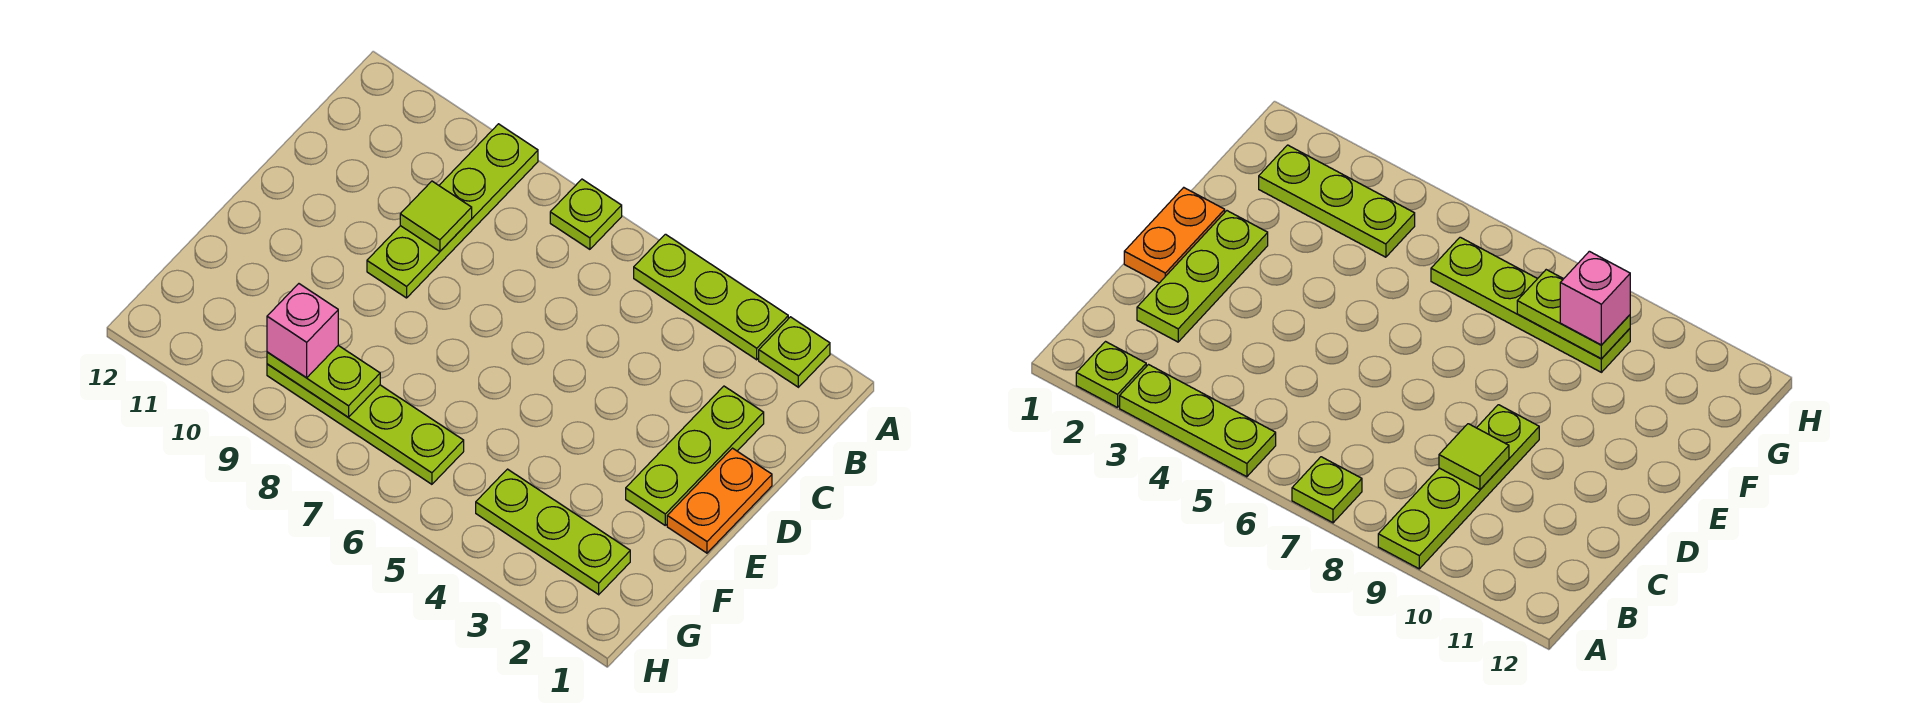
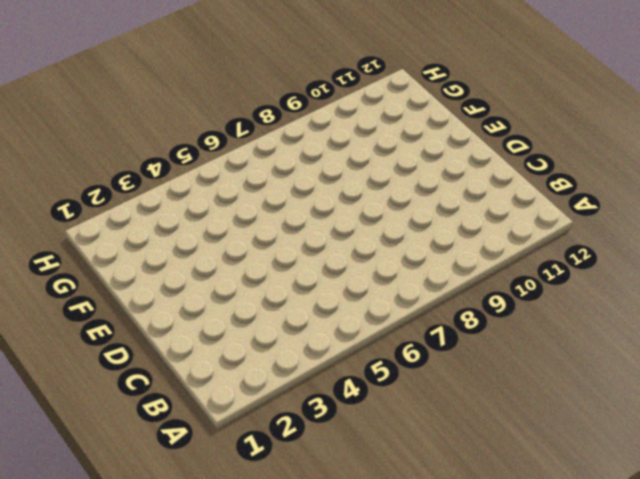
none -> lime 1x1 plate [759,317,830,387]
none -> lime 1x3 plate [634,234,788,360]

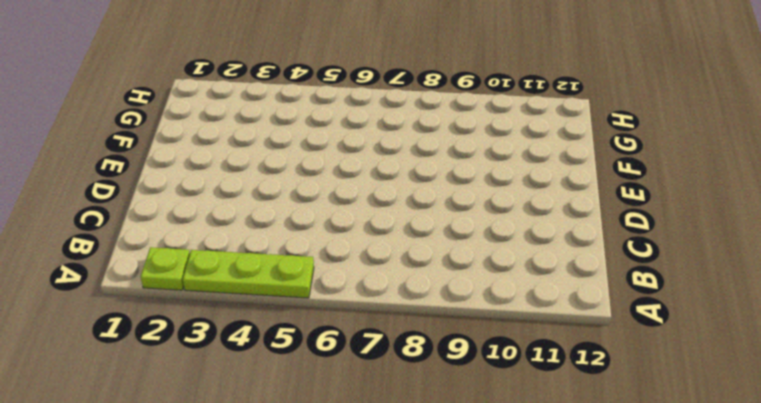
none -> lime 1x1 plate [550,179,622,249]
none -> lime 1x4 plate [367,124,538,298]

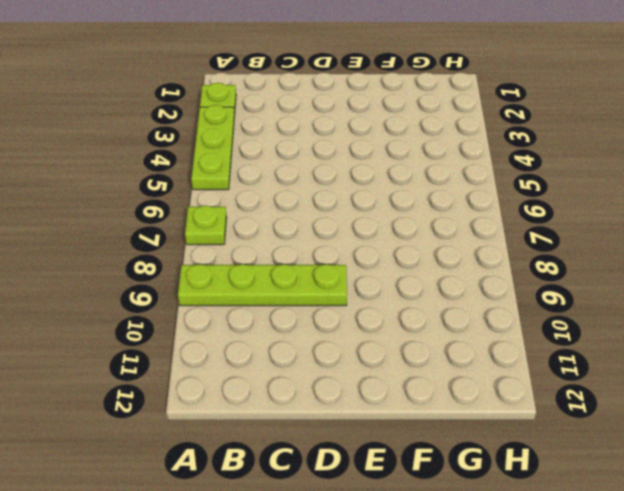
none -> lime 1x3 plate [626,386,764,525]
none -> orange 1x2 plate [667,448,772,553]

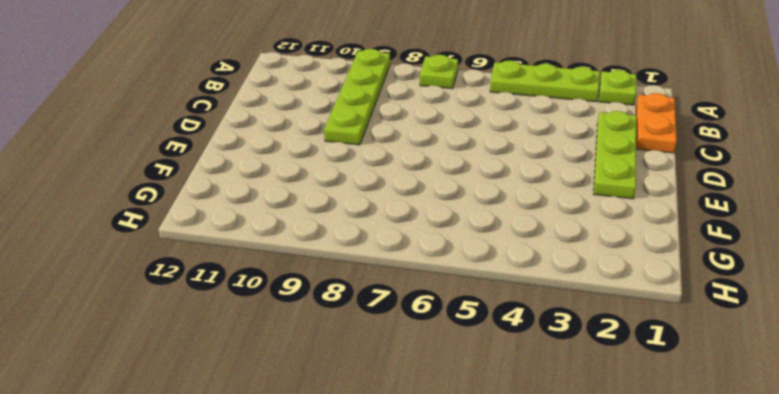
orange 1x2 plate [636,93,677,153] -> orange 1x2 plate moved to [667,448,772,553]
none -> lime 1x3 plate [476,469,630,595]
none -> lime 1x4 plate [267,364,464,484]

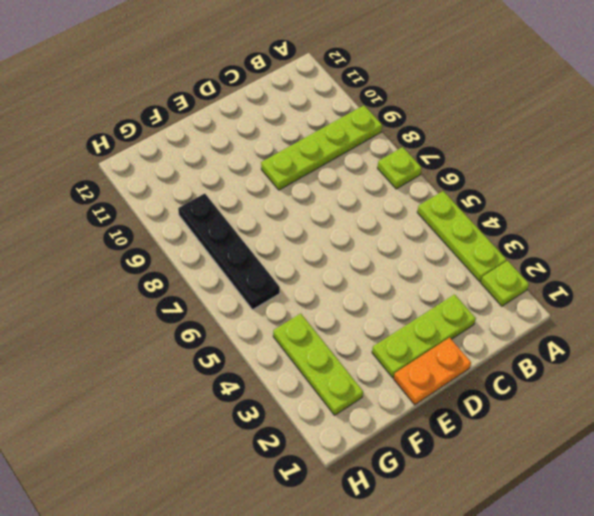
black 1x4 plate [178,193,280,310] -> lime 1x4 plate [267,364,464,484]
none -> lime 1x1 tile [400,181,472,251]
none -> lime 1x2 plate [267,345,380,417]

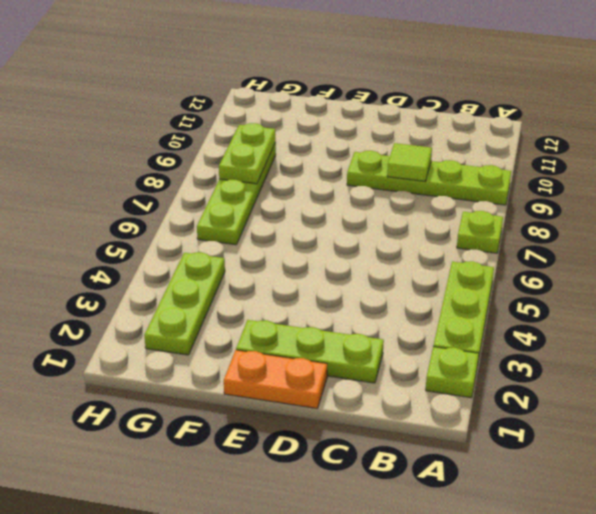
none -> pink 1x1 brick [267,284,338,378]

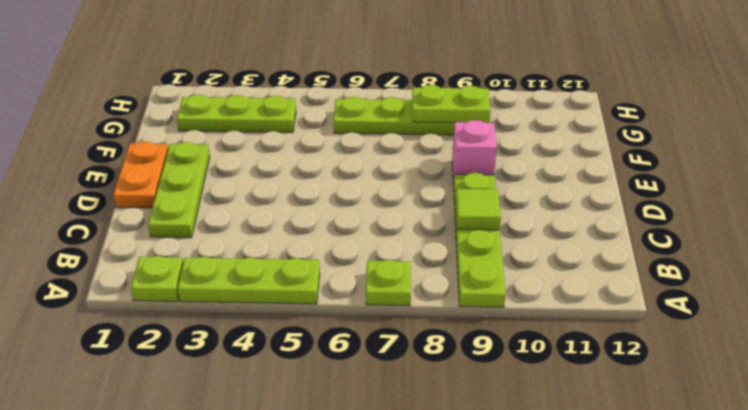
pink 1x1 brick [452,120,497,185] -> pink 1x1 brick moved to [267,284,338,378]

